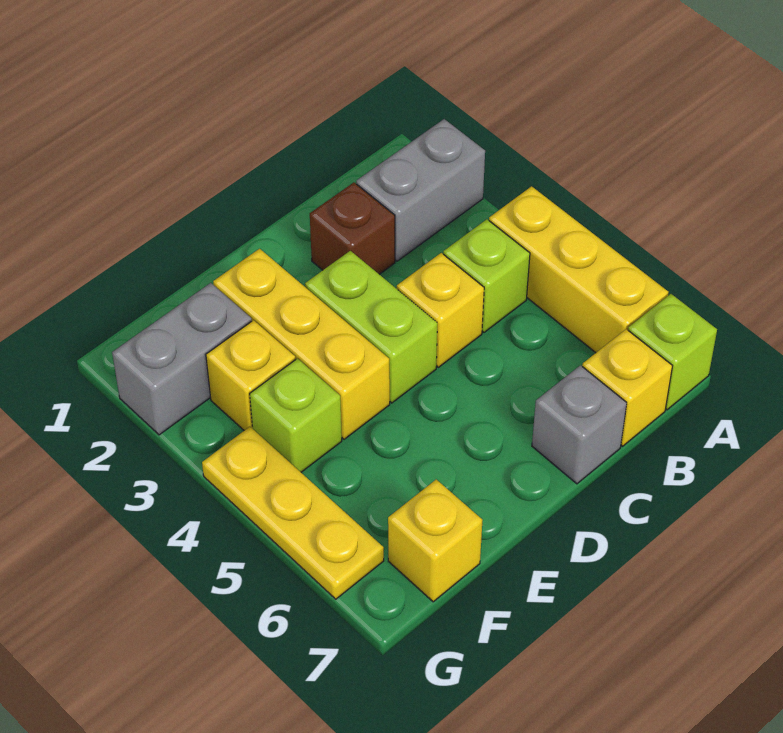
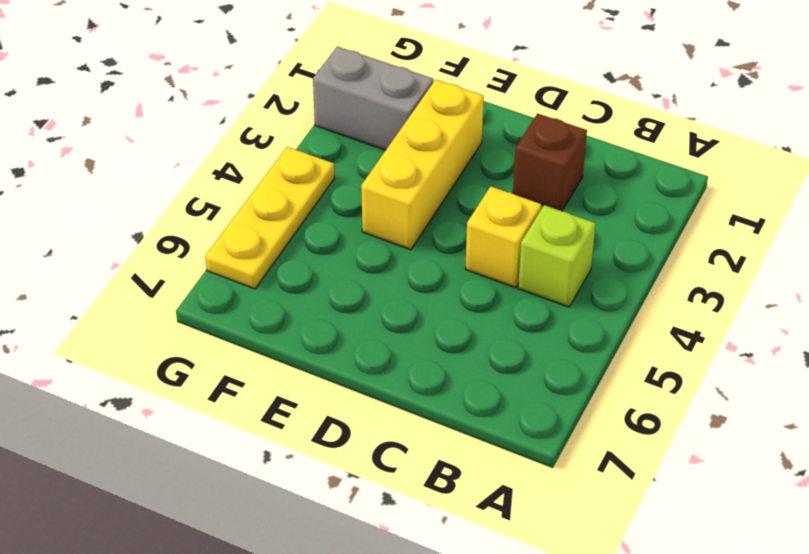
none -> grey 1x2 brick [356,119,485,261]
none -> yellow 1x3 brick [489,186,668,353]
none -> lime 1x1 brick [628,294,717,410]

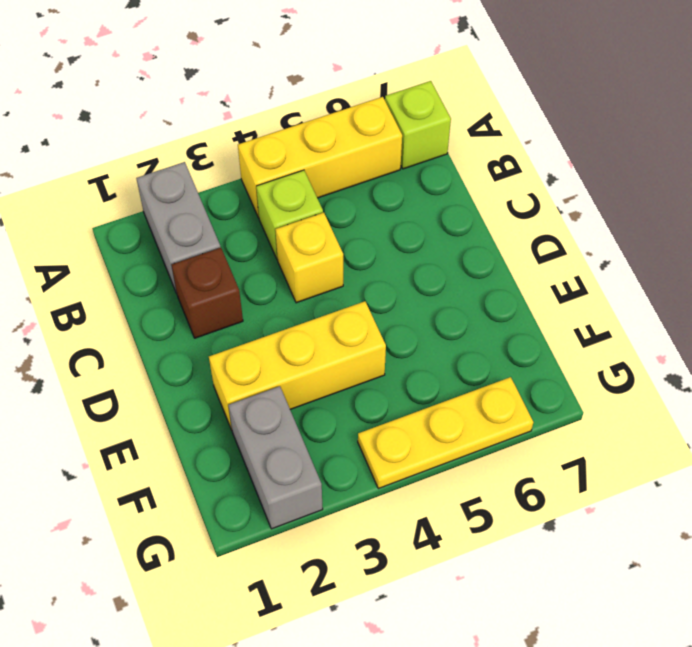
none -> yellow 1x1 brick [582,329,673,446]
none -> grey 1x1 brick [532,365,627,484]
none -> lime 1x2 brick [305,251,437,403]

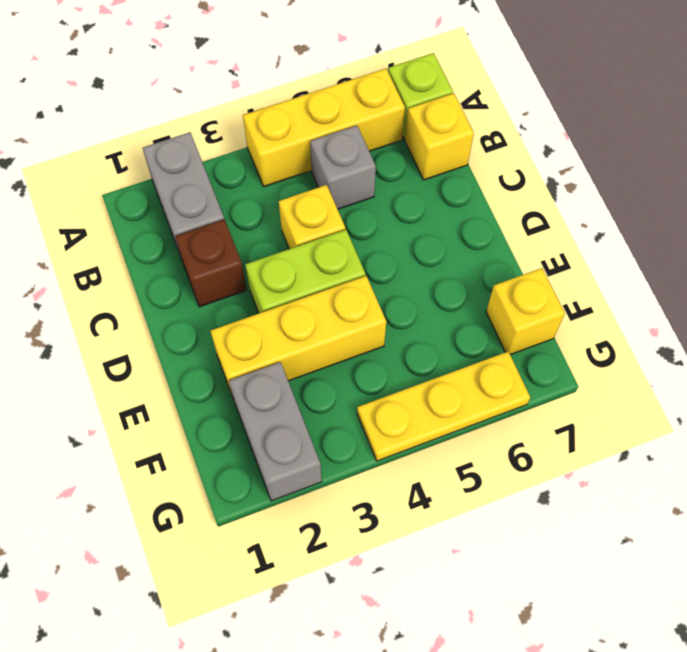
grey 1x1 brick [310,125,376,209] -> grey 1x1 brick moved to [532,365,627,484]
none -> lime 1x1 brick [443,219,530,332]
none -> yellow 1x1 brick [206,320,296,430]
none -> lime 1x1 brick [250,359,342,472]

